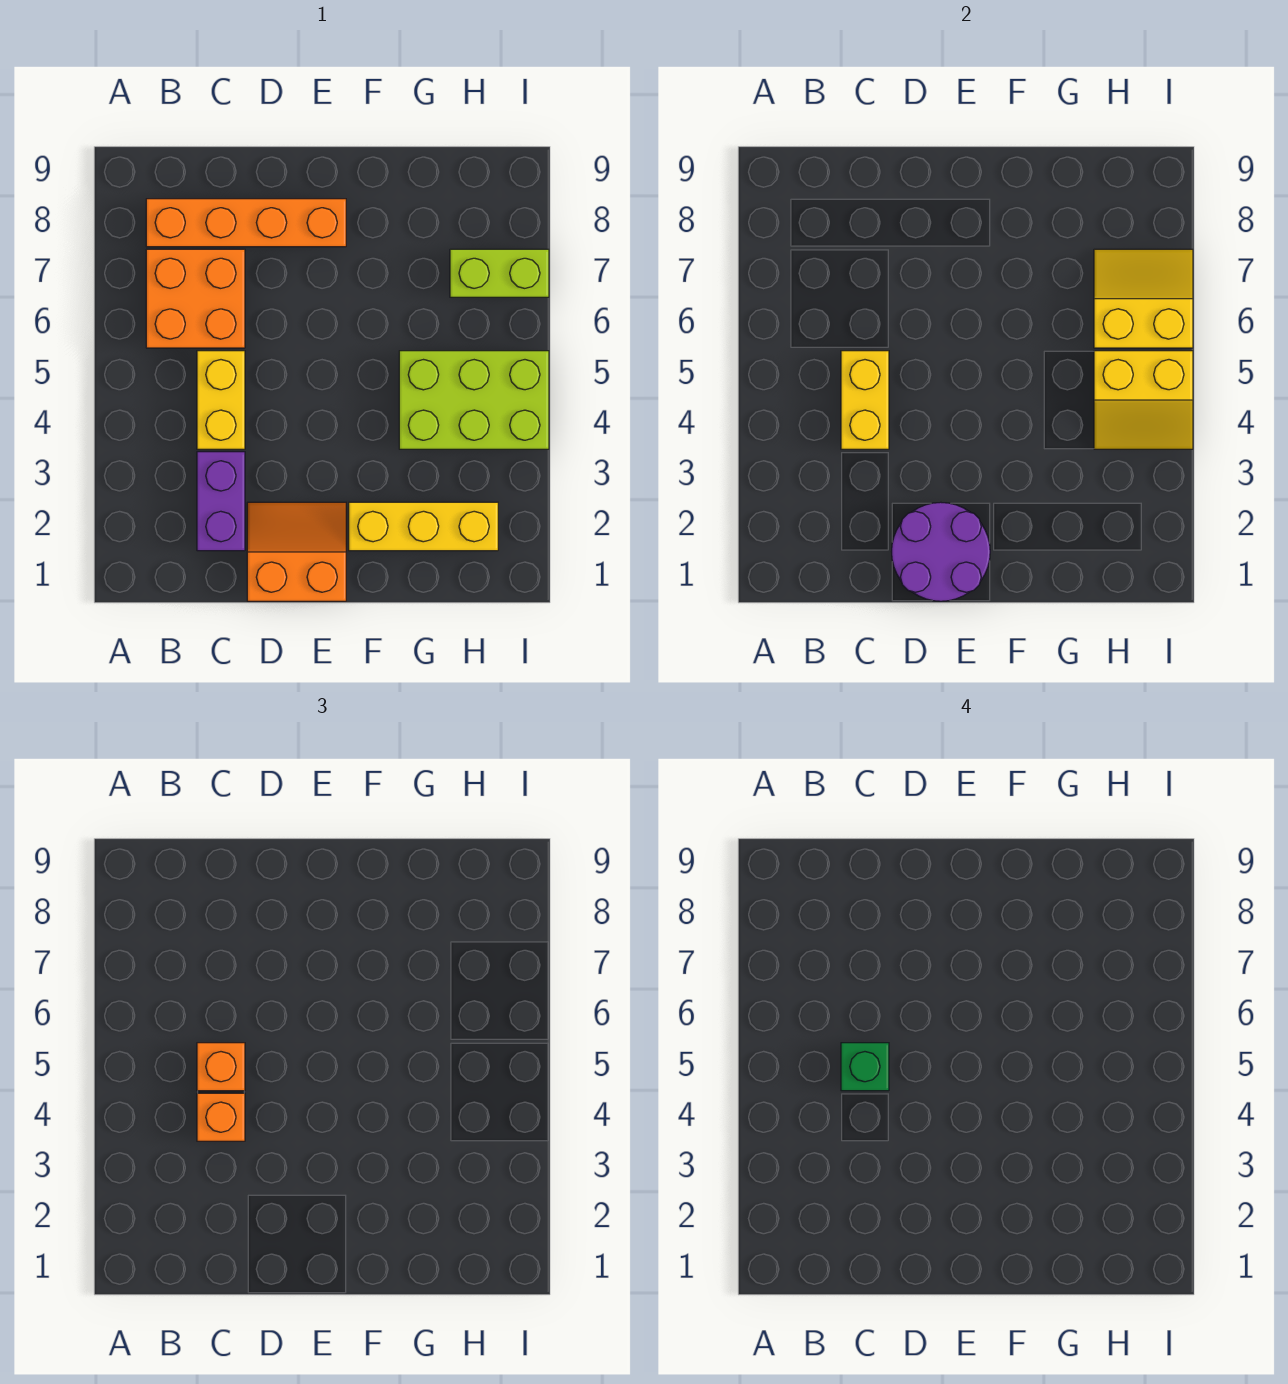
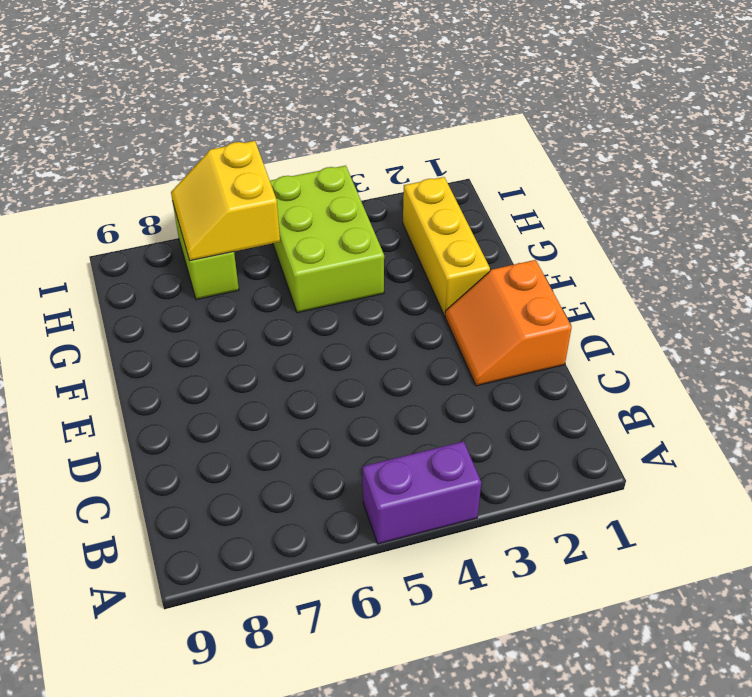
purple 1x2 brick [363,441,481,544] -> purple 1x2 brick moved to [197,452,245,551]
none -> orange 2x2 brick [146,249,245,348]
none -> orange 1x4 brick [146,199,346,247]
none -> yellow 1x2 brick [197,351,245,449]

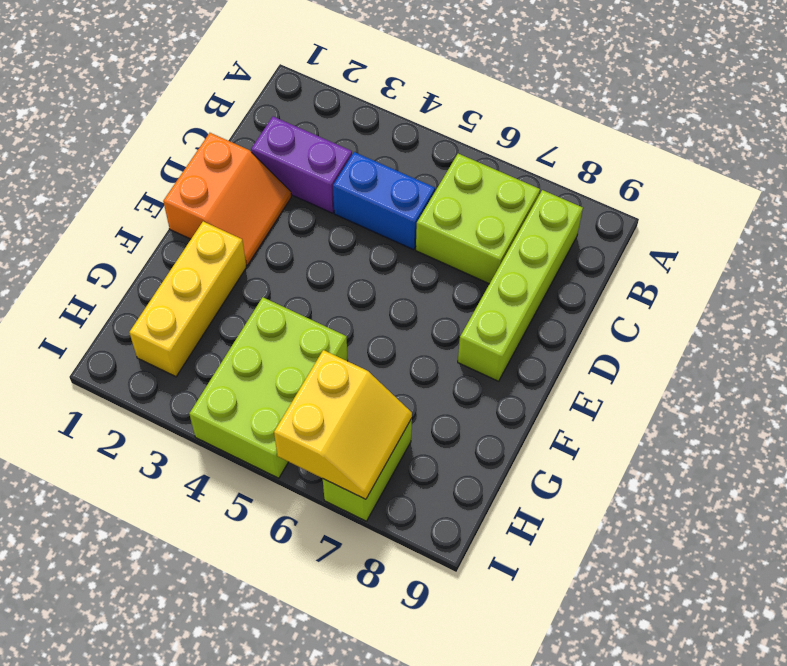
lime 2x2 brick [416,153,540,284] -> orange 2x2 brick [146,249,245,348]
lime 1x4 brick [458,190,583,381] -> orange 1x4 brick [146,199,346,247]
blue 1x2 brick [333,152,435,250] -> yellow 1x2 brick [197,351,245,449]
none -> yellow 1x2 brick [841,351,889,449]
none -> purple 2x2 round brick [892,502,990,601]
none -> yellow 2x2 slope [1094,351,1193,449]

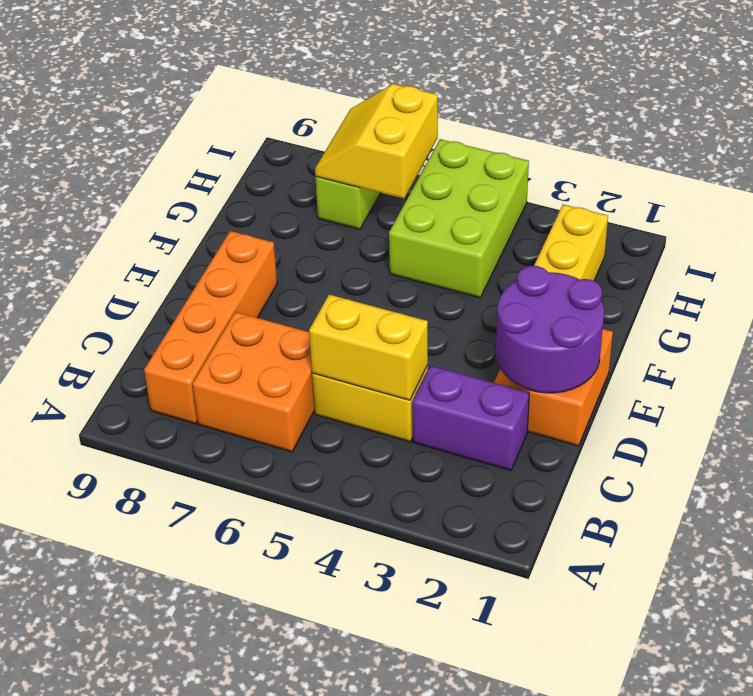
none -> yellow 2x2 slope [1094,351,1193,449]
none -> orange 1x1 brick [197,1093,245,1141]
none -> orange 1x1 brick [197,1043,245,1091]

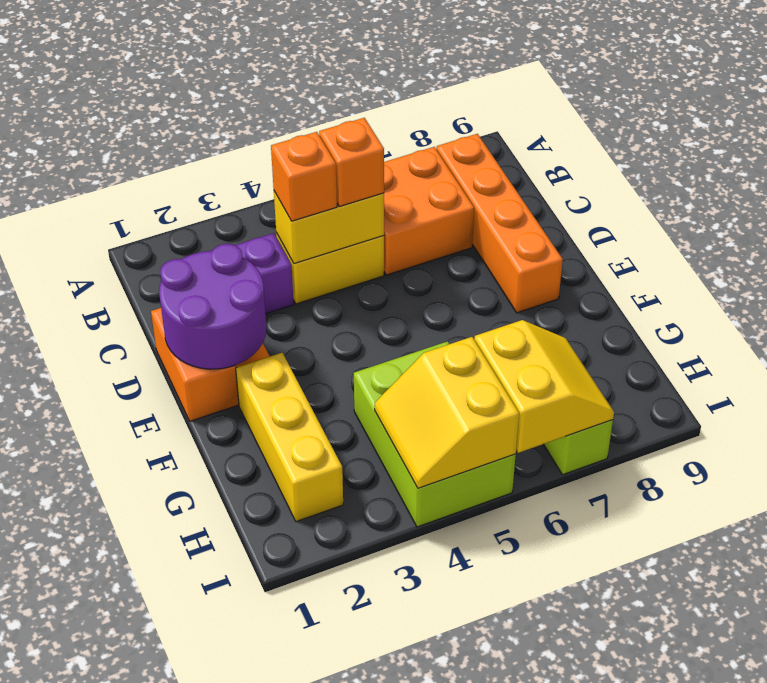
none -> green 1x1 brick [841,1043,889,1091]

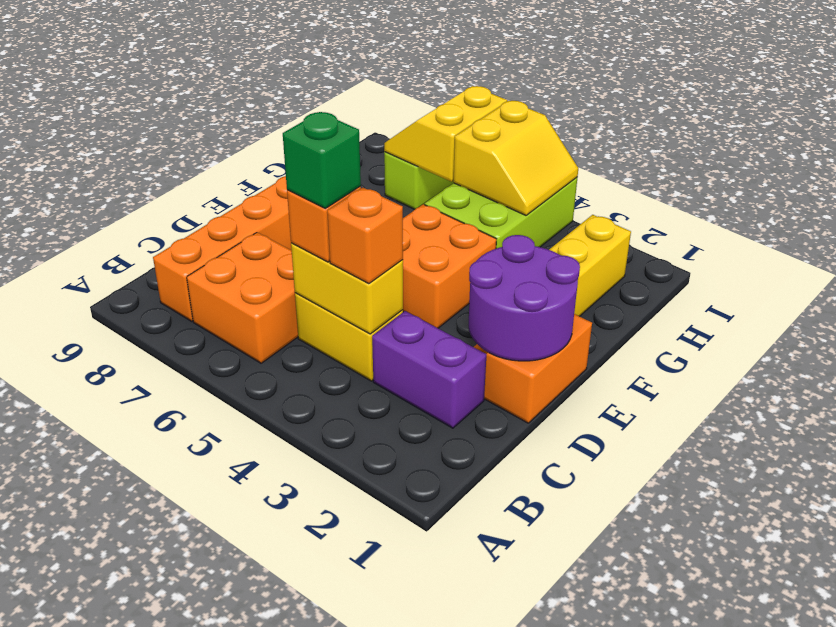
orange 2x2 brick [403,204,496,328] -> none

